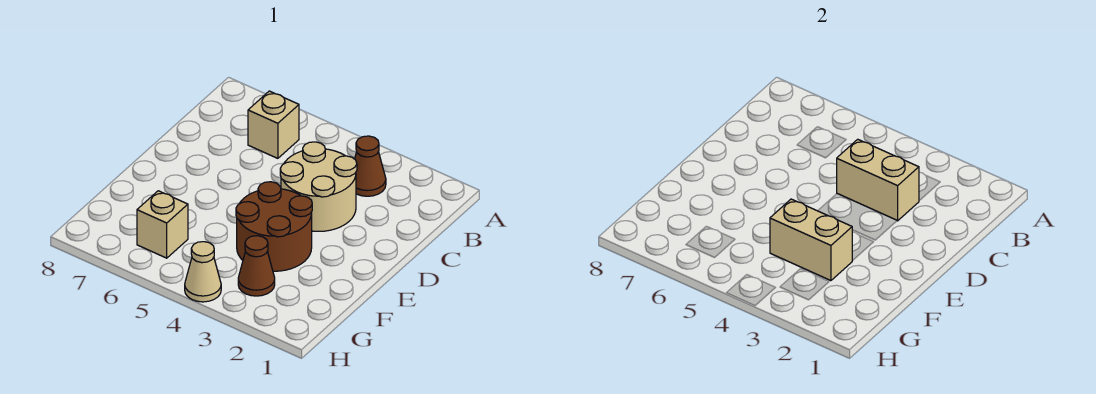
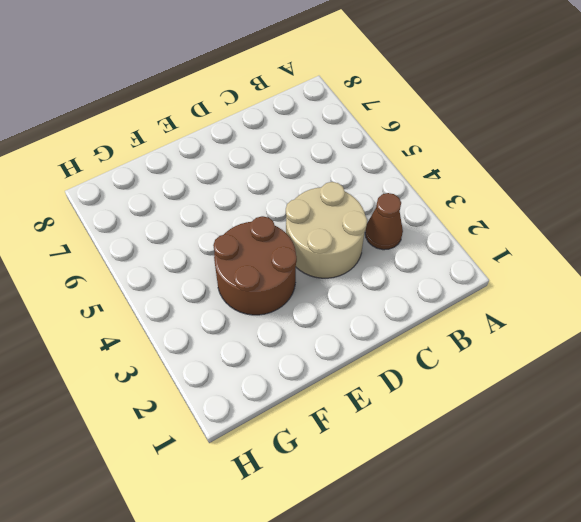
none -> tan 1x1 brick [248,91,299,158]
none -> brown 1x1 cone [238,236,275,296]

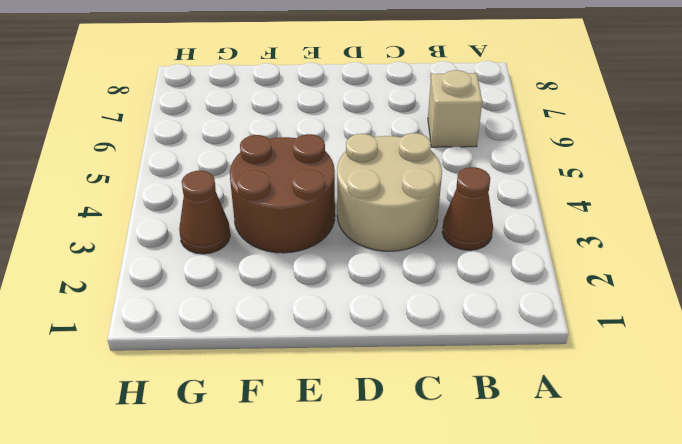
none -> tan 1x1 brick [137,191,188,258]
none -> tan 1x1 cone [185,242,221,302]

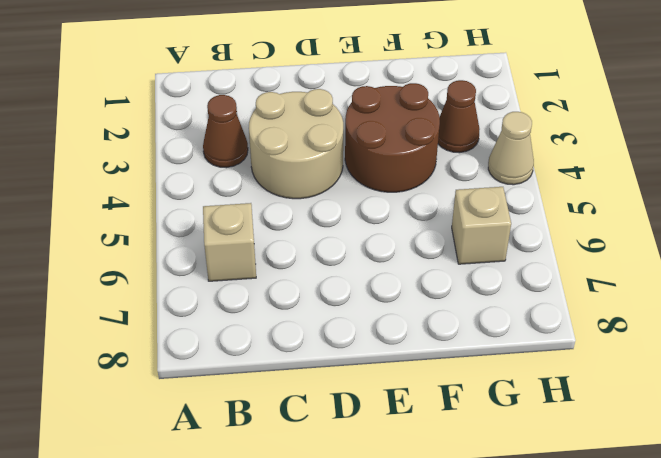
none -> tan 1x2 brick [837,139,919,221]
none -> tan 1x2 brick [770,199,852,281]

